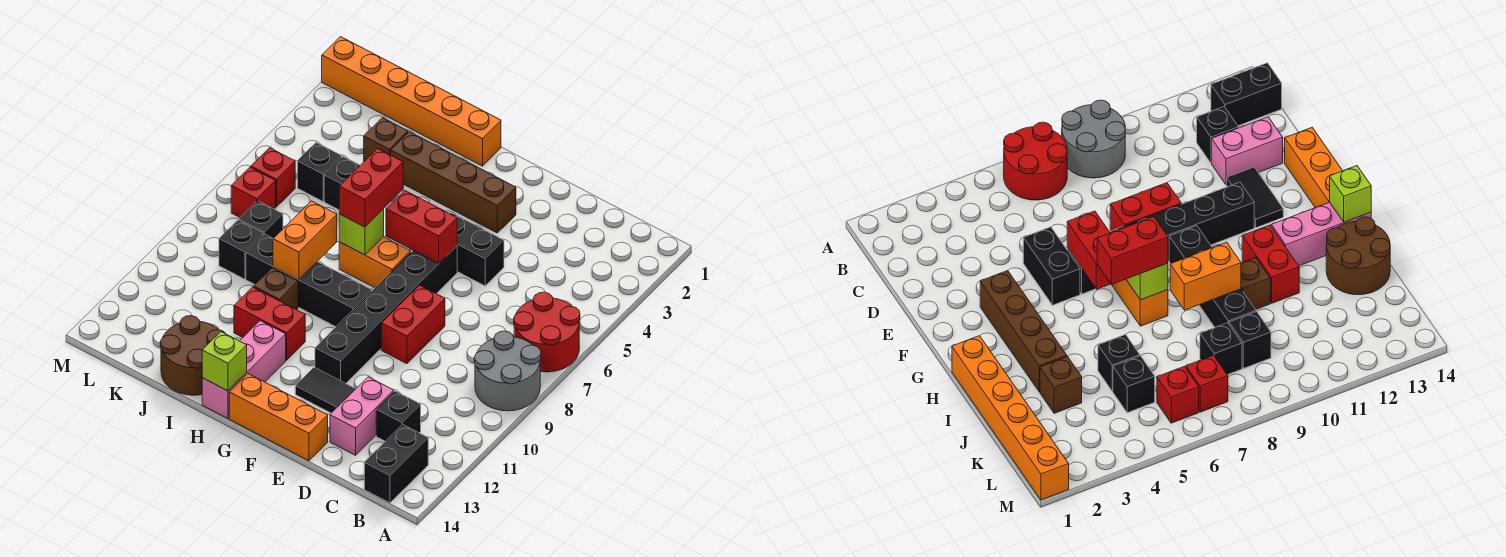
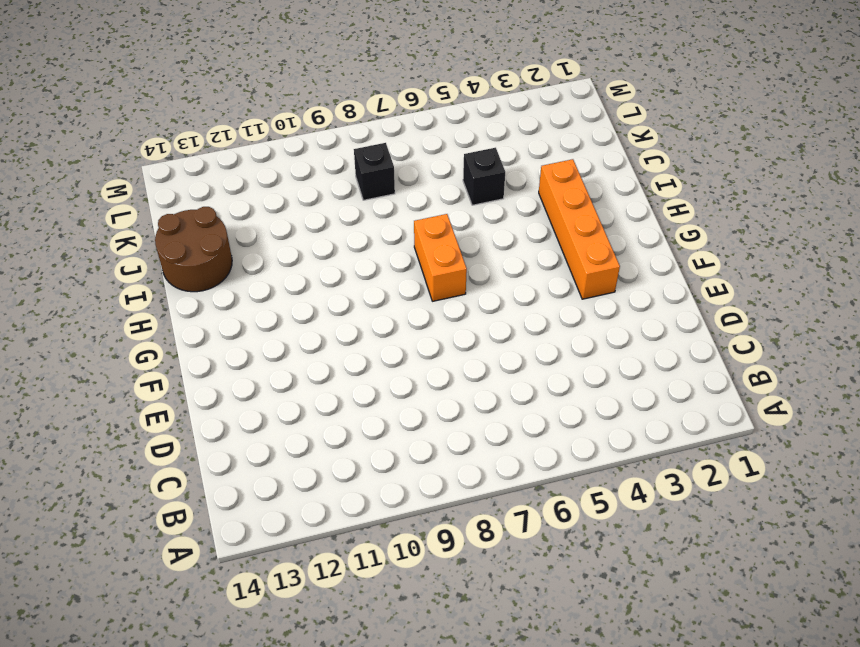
orange 1x4 brick [539,159,620,299] -> brown 1x4 brick [391,132,516,233]
none -> red 2x2 round brick [514,292,580,372]
none -> grey 2x2 round brick [474,331,541,411]
none -> black 1x2 brick [364,424,428,503]
none -> black 1x1 brick [376,391,421,441]

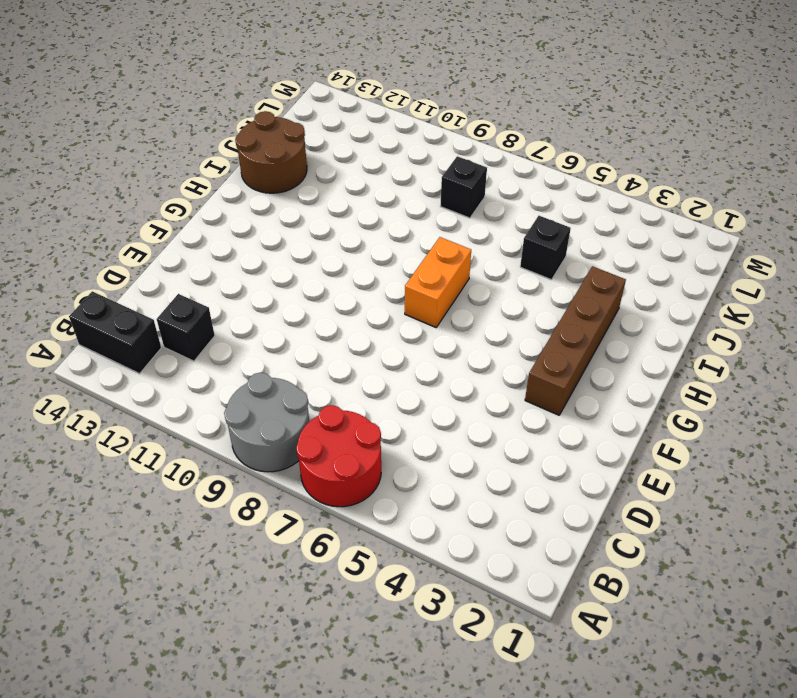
none -> pink 1x2 brick [330,377,394,455]
none -> black 1x2 brick [450,213,504,286]
none -> red 1x2 brick [381,285,445,364]
none -> black 1x2 tile [295,367,355,413]

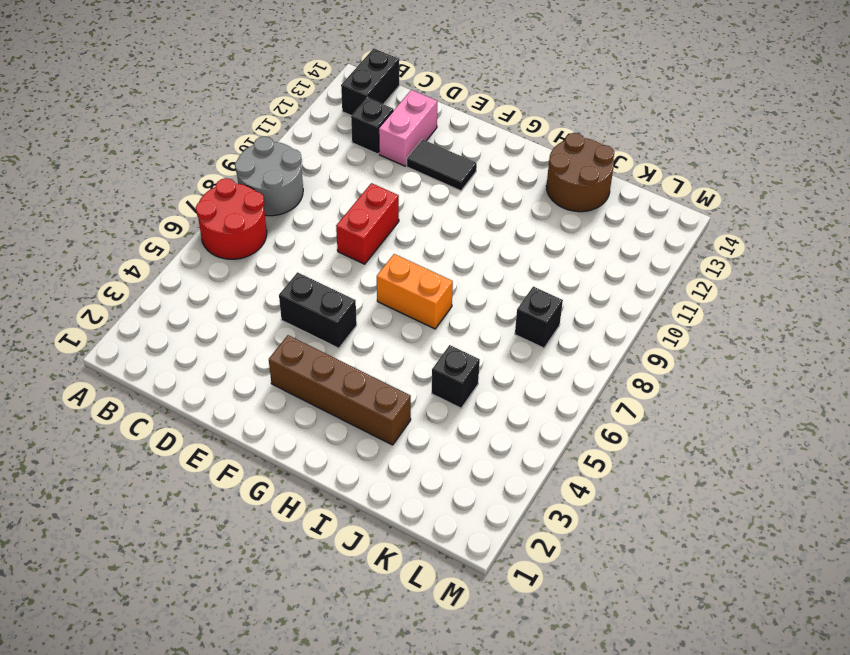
none -> orange 1x3 brick [229,374,328,461]
none -> black 1x6 brick [315,246,457,384]
none -> black 1x4 brick [246,234,372,327]
none -> orange 1x6 brick [322,37,501,166]

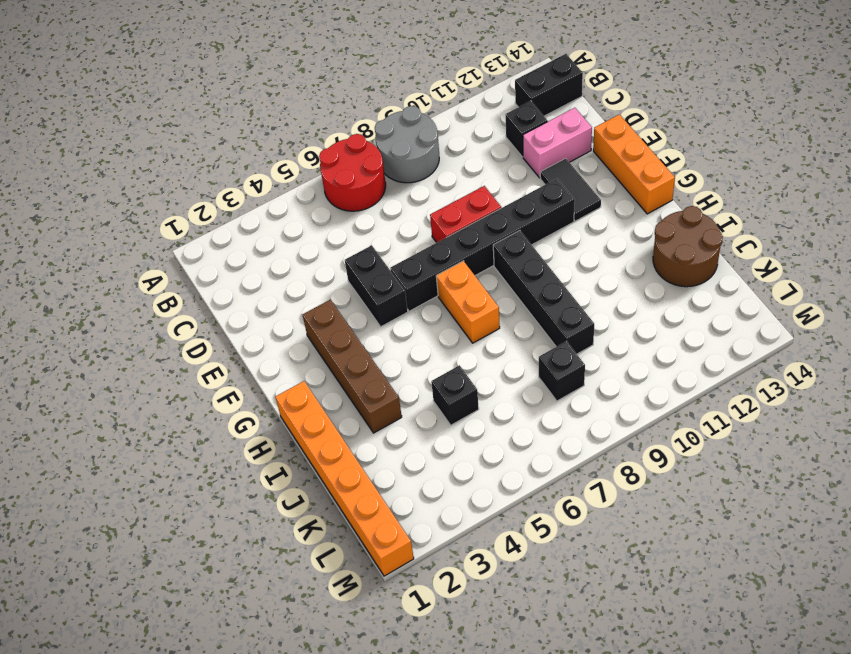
none -> red 1x2 brick [234,287,305,360]
none -> pink 1x3 brick [202,321,286,418]
none -> brown 1x1 brick [254,268,298,310]
none -> brown 1x1 brick [364,118,408,161]

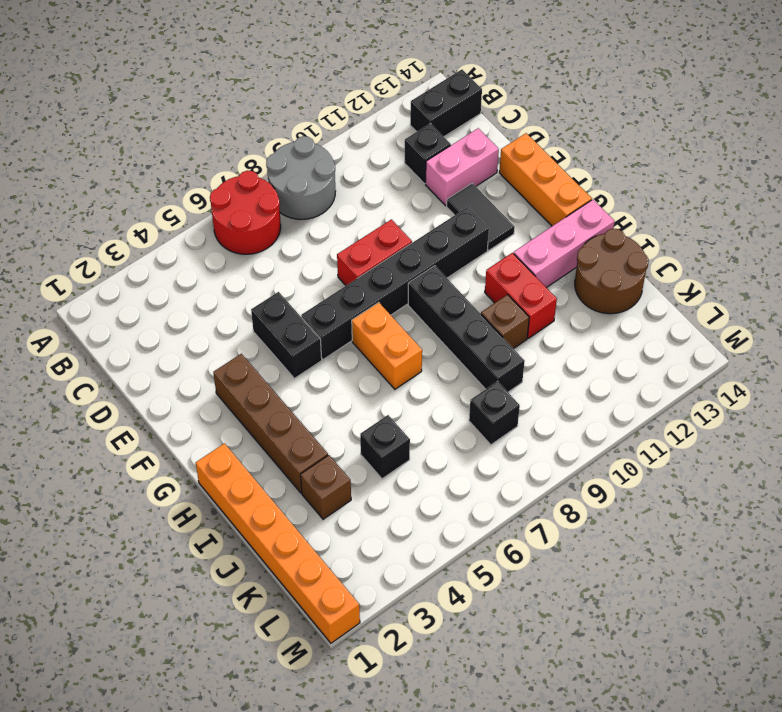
none -> black 1x1 brick [297,142,342,201]
none -> black 1x1 brick [219,220,263,279]
none -> red 1x1 brick [251,148,295,207]
none -> red 1x1 brick [231,167,276,217]

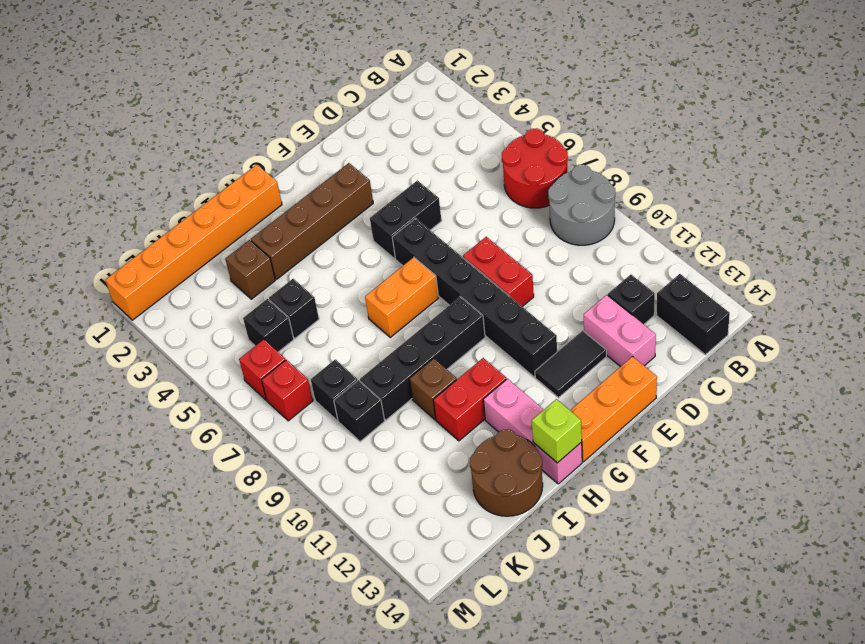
none -> red 1x2 brick [386,190,457,263]
none -> lime 1x1 brick [339,209,384,255]
none -> orange 1x2 brick [273,201,337,280]
none -> red 1x2 brick [339,148,403,227]

